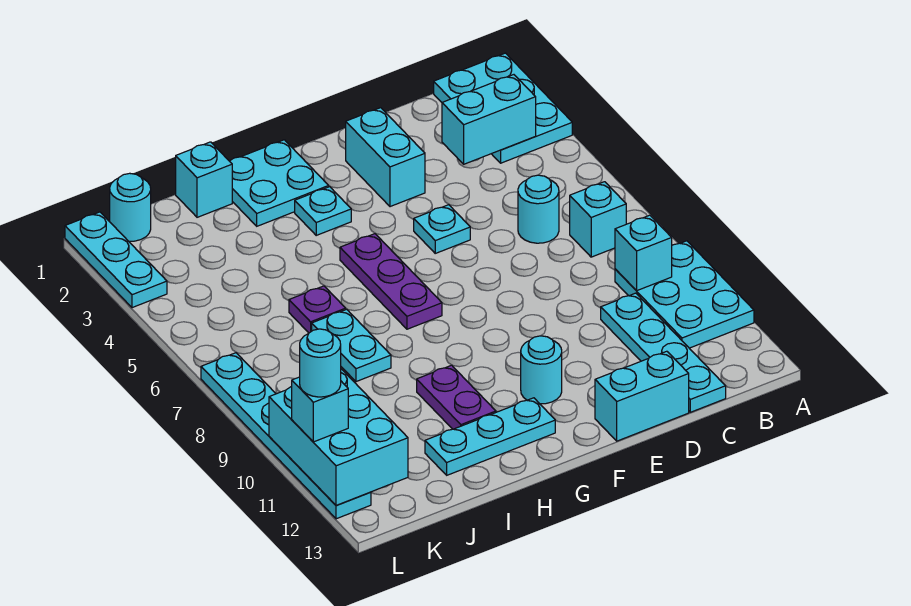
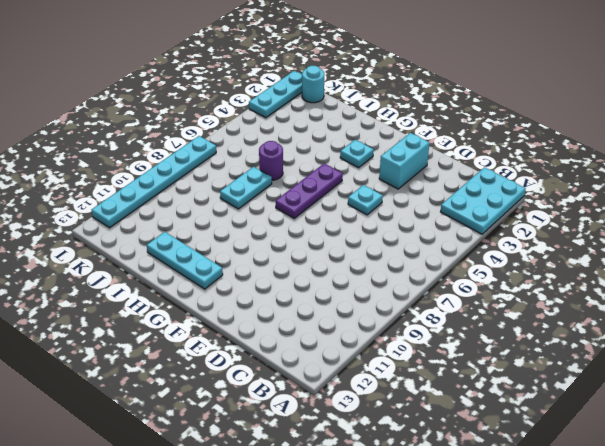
purple 1x1 round brick [259,141,283,180] -> purple 1x1 plate [289,286,346,333]
none -> cyan 2x3 plate [615,241,754,348]
none -> cyan 1x1 brick [570,182,626,257]
none -> cyan 1x1 round brick [518,175,559,243]

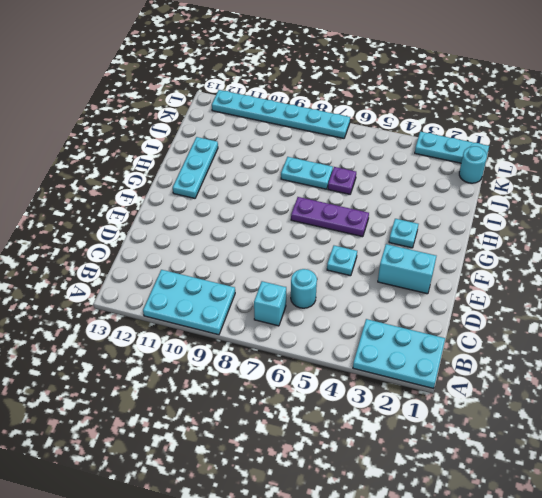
none -> cyan 1x4 plate [601,293,726,412]
none -> cyan 1x2 brick [595,351,689,441]
none -> cyan 1x1 round brick [521,336,562,404]

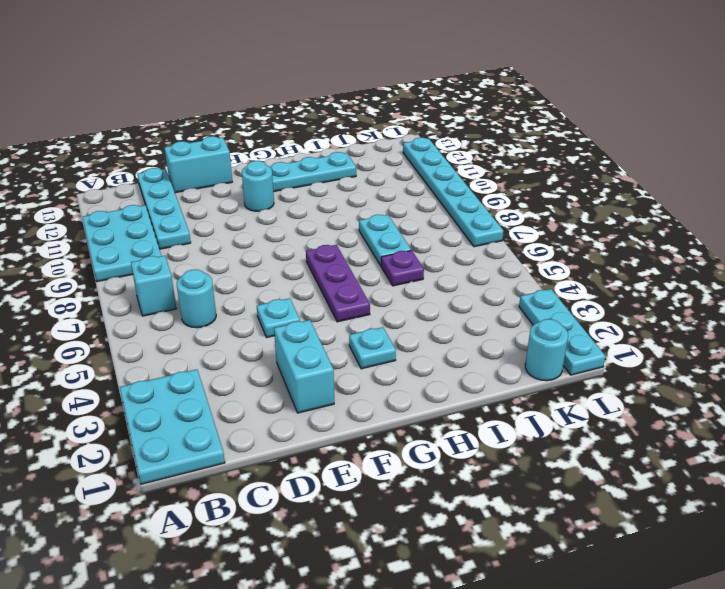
none -> cyan 2x2 plate [230,140,329,226]
none -> purple 1x2 plate [417,365,496,429]
none -> cyan 1x1 brick [176,142,232,217]

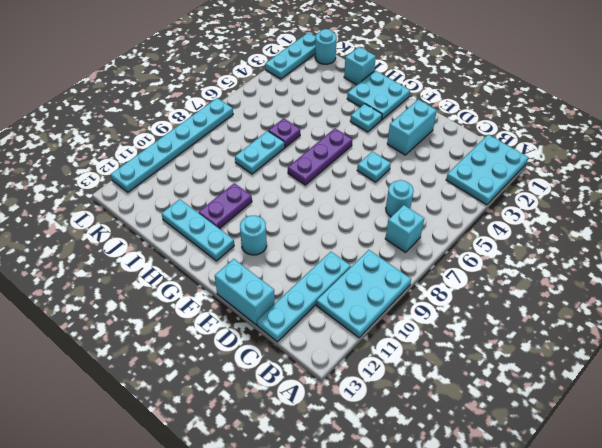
none -> cyan 1x2 brick [442,75,536,164]
none -> cyan 1x1 brick [615,215,672,291]
none -> cyan 2x3 brick [269,369,408,506]

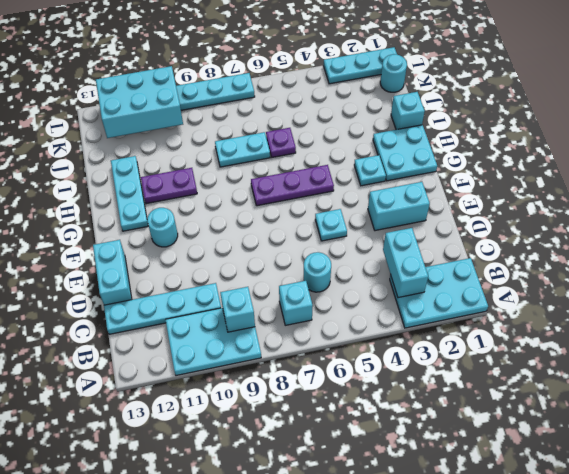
none -> cyan 1x1 brick [292,377,348,442]
none -> cyan 1x1 round brick [300,329,341,397]

